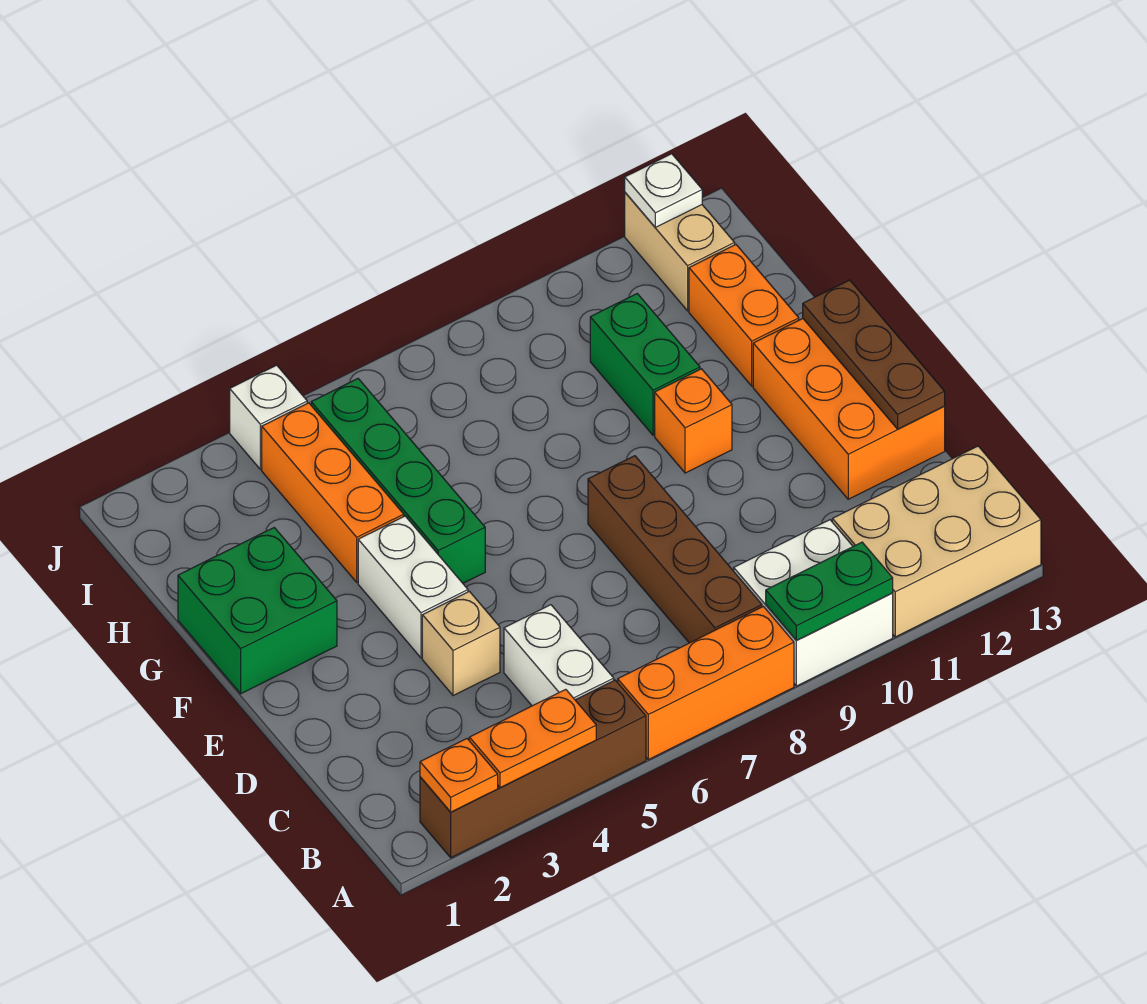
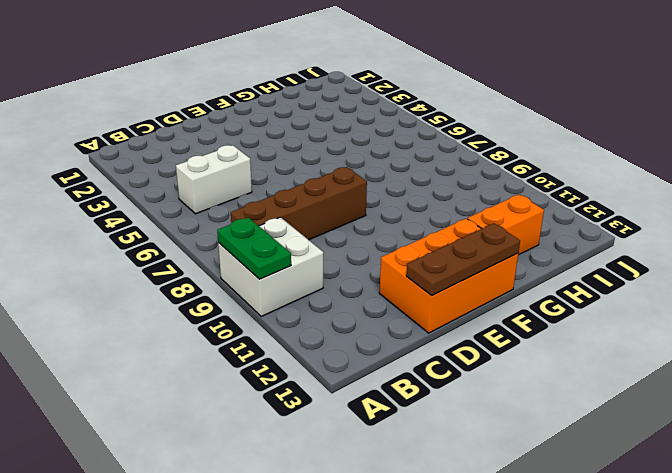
none -> brown 1x4 brick [420,680,646,858]
none -> orange 1x3 brick [618,606,794,760]
none -> tan 2x3 brick [832,446,1041,637]

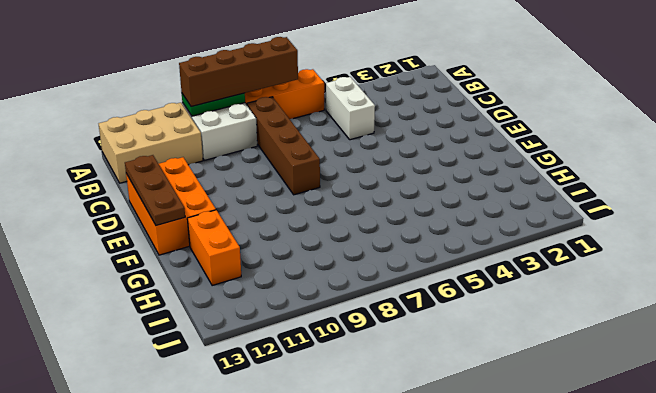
brown 1x4 brick [179,37,298,107] -> brown 1x4 brick moved to [420,680,646,858]
none -> tan 1x1 brick [422,591,500,696]
none -> white 1x2 brick [358,516,468,658]
none -> green 2x2 brick [178,528,337,694]

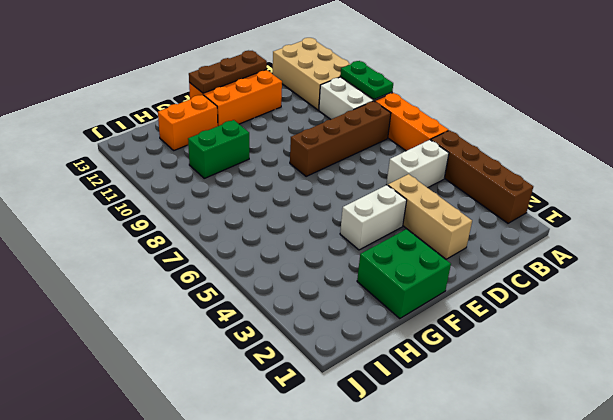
tan 1x3 brick [388,174,472,259] -> tan 1x1 brick [422,591,500,696]
none -> green 1x4 brick [311,379,485,583]
none -> orange 1x1 brick [655,369,732,473]
none -> orange 1x3 brick [262,403,404,582]

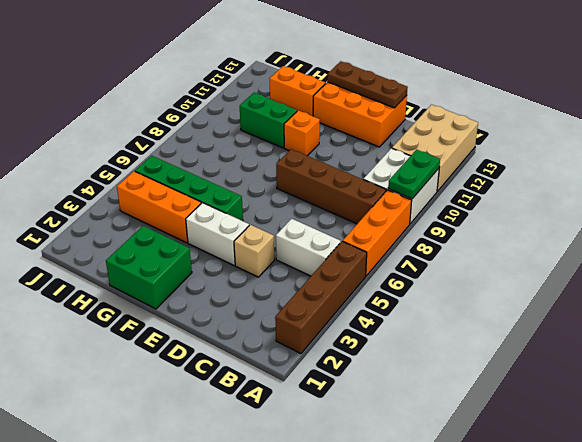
none -> tan 1x2 brick [625,193,735,311]
none -> white 1x1 brick [230,365,307,469]
none -> orange 1x1 plate [420,739,498,812]

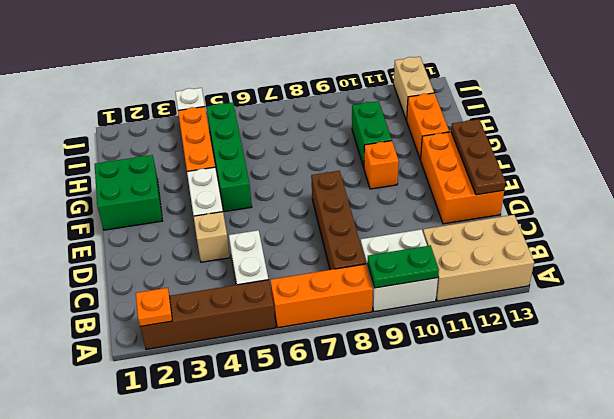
none -> orange 1x2 plate [469,689,596,788]
none -> white 1x1 plate [625,154,702,227]

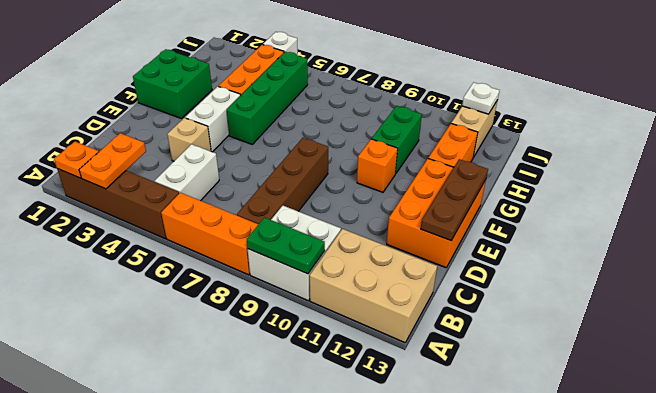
orange 1x2 plate [79,133,146,189] -> orange 1x2 plate turned to [469,689,596,788]

